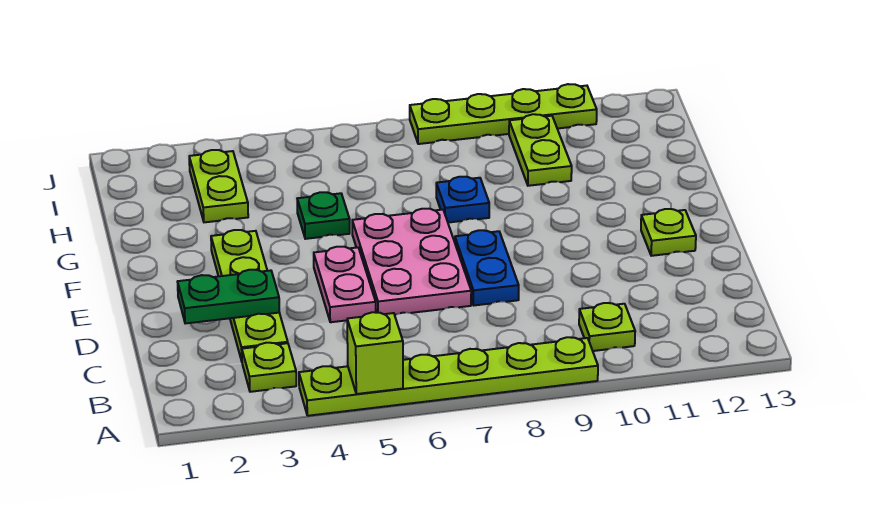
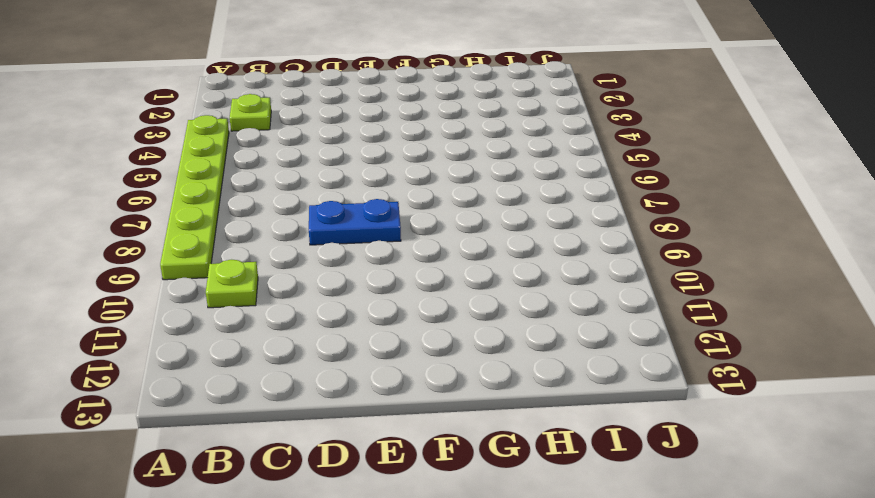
none -> lime 1x4 plate [211,230,288,361]
none -> pink 1x2 plate [314,247,376,322]
none -> pink 2x3 plate [352,209,471,315]

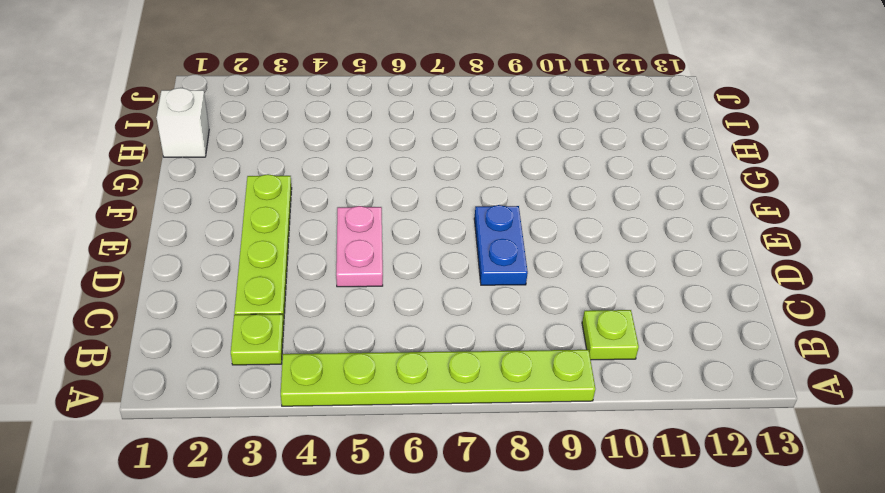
white 1x1 brick [156,88,209,157] -> none
none -> pink 2x3 plate [352,209,471,315]
none -> lime 1x1 plate [641,209,696,256]
none -> green 1x1 plate [297,192,350,239]

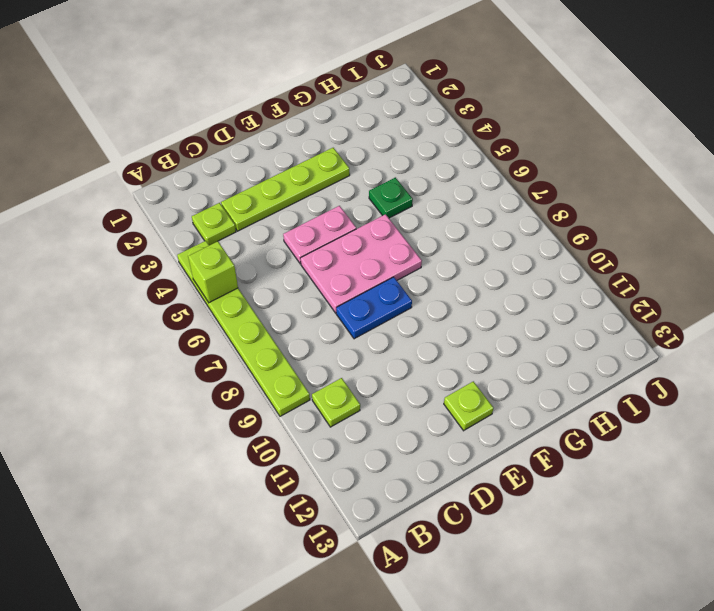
none -> blue 1x1 plate [436,177,489,223]
none -> lime 1x2 plate [189,150,248,222]
none -> lime 1x2 plate [509,114,572,186]

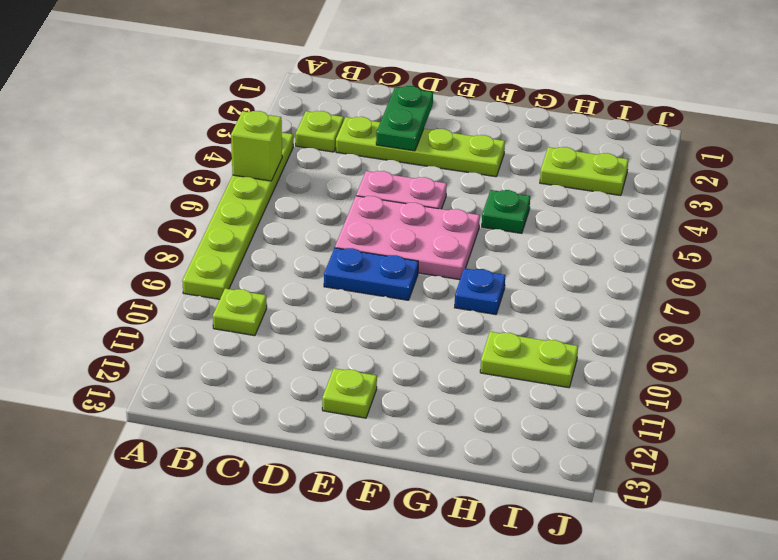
none -> lime 1x4 plate [410,84,597,144]

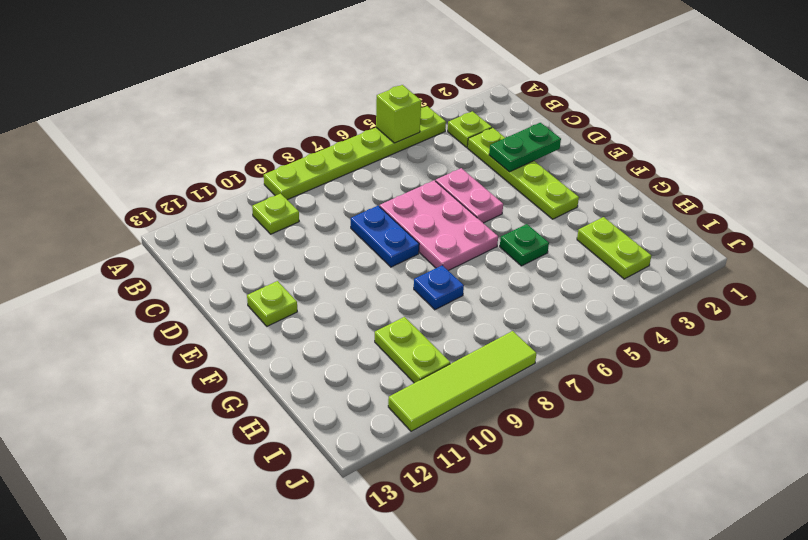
lime 1x4 tile [388,331,537,431] -> lime 1x4 plate [410,84,597,144]

